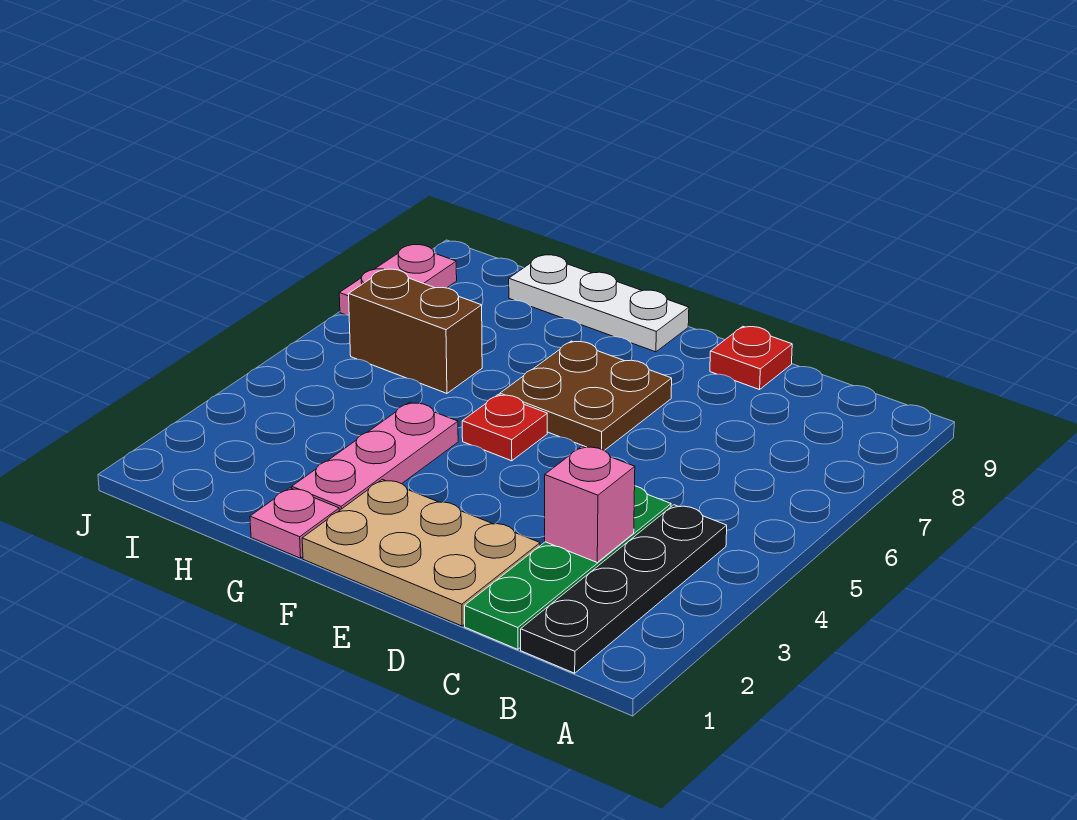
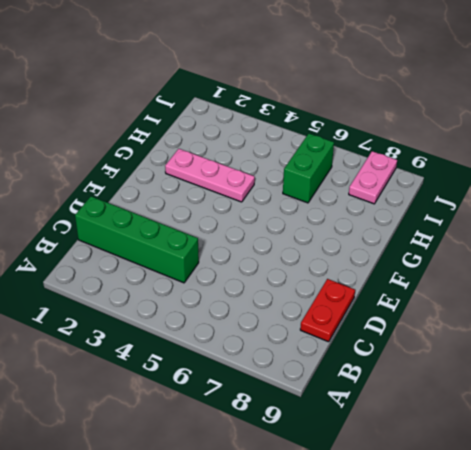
green 1x4 brick [75,196,199,283] -> green 1x4 plate [465,486,671,649]
red 1x2 plate [300,279,355,342] -> red 1x1 plate [710,326,792,390]
green 1x2 brick [283,134,334,203] -> brown 1x2 brick [349,269,482,393]
pink 1x2 plate [349,151,397,204] -> pink 1x2 plate turned to [339,245,457,315]
none -> black 1x4 plate [521,505,727,673]
none -> tan 2x3 plate [302,479,540,626]
none -> brown 2x2 plate [500,341,672,450]

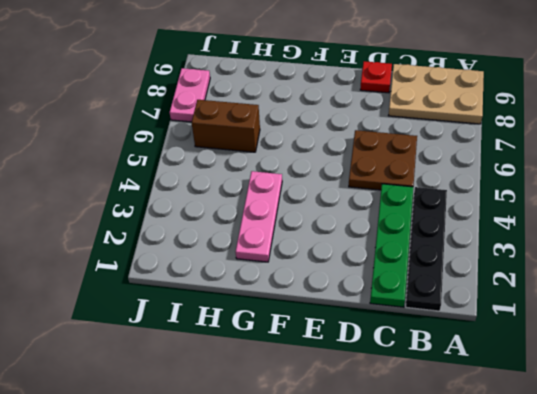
tan 2x3 plate [388,64,484,124] -> tan 2x3 plate moved to [302,479,540,626]
brown 2x2 plate [349,130,417,190] -> brown 2x2 plate moved to [500,341,672,450]
none -> red 1x1 plate [462,395,547,461]
none -> white 1x3 plate [509,255,689,352]
none -> pink 1x1 plate [250,488,339,558]

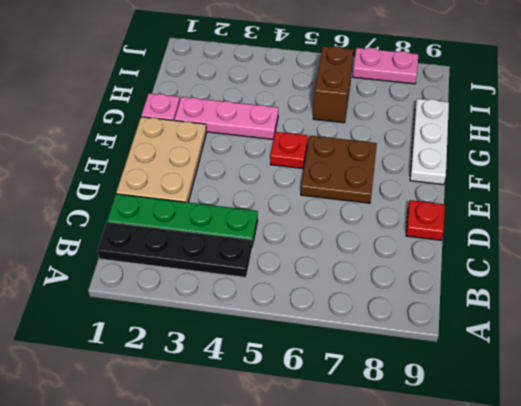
none -> pink 1x1 brick [545,446,635,562]

